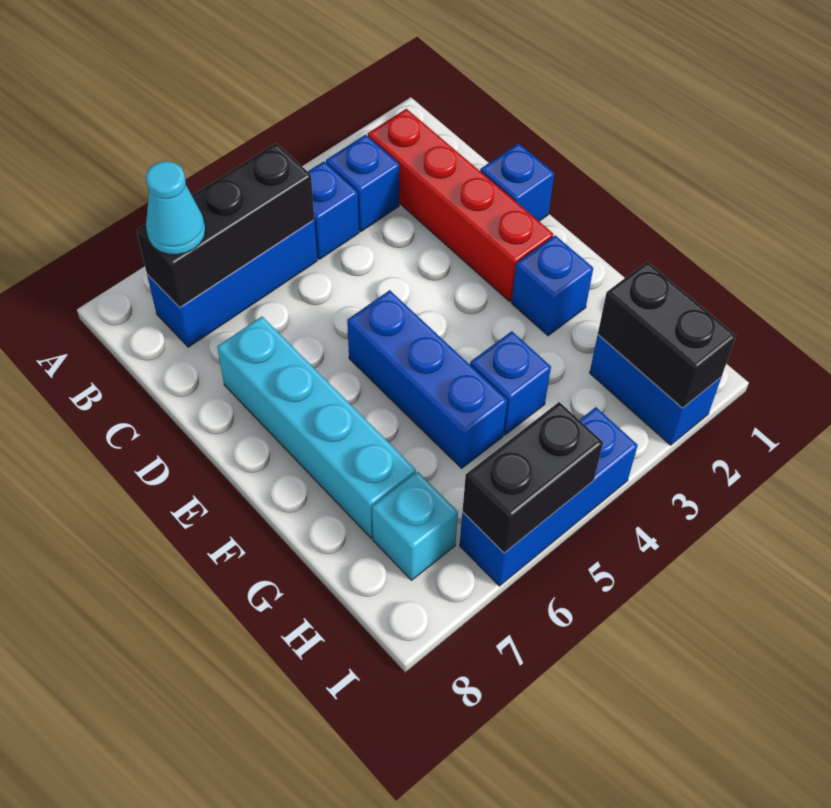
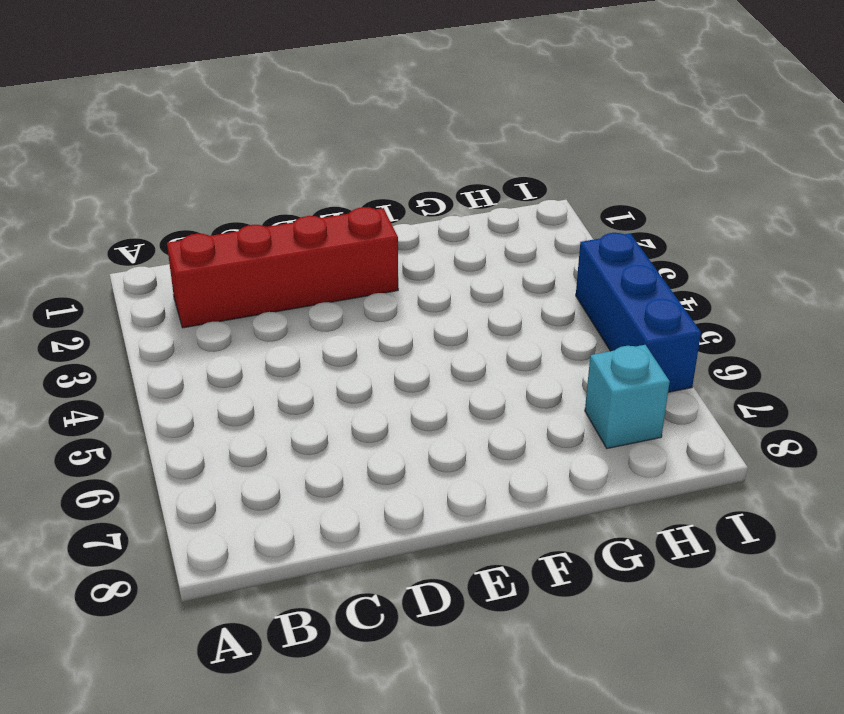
none -> blue 1x1 brick [326,135,399,232]
none -> blue 1x1 brick [308,161,359,259]
none -> blue 1x3 brick [147,220,317,347]

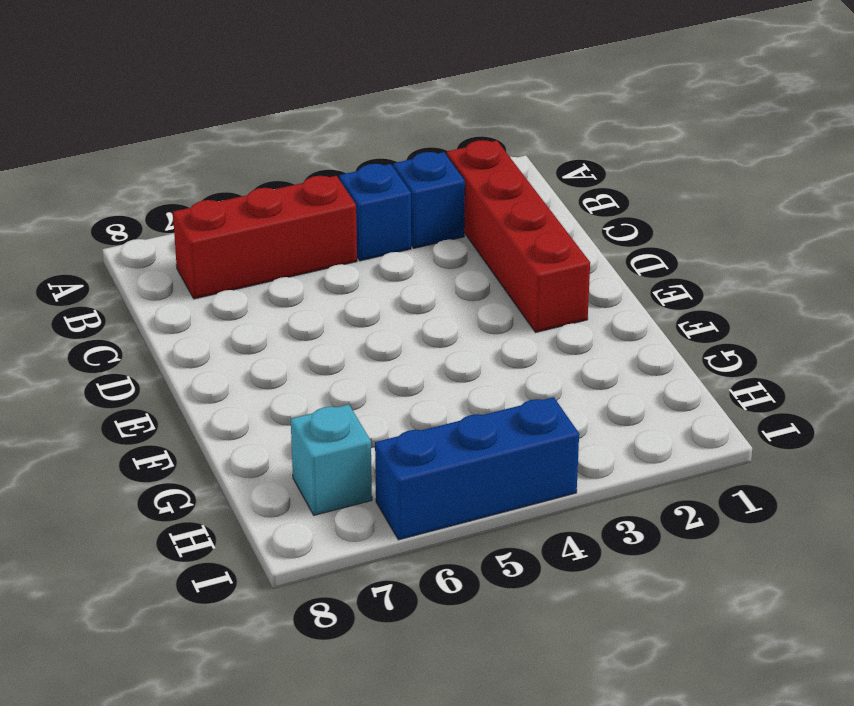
red 1x3 brick [173,176,357,299] -> blue 1x3 brick [147,220,317,347]
none -> blue 1x1 brick [480,143,554,221]
none -> cyan 1x4 brick [217,317,416,538]
none -> blue 1x3 brick [347,290,507,468]

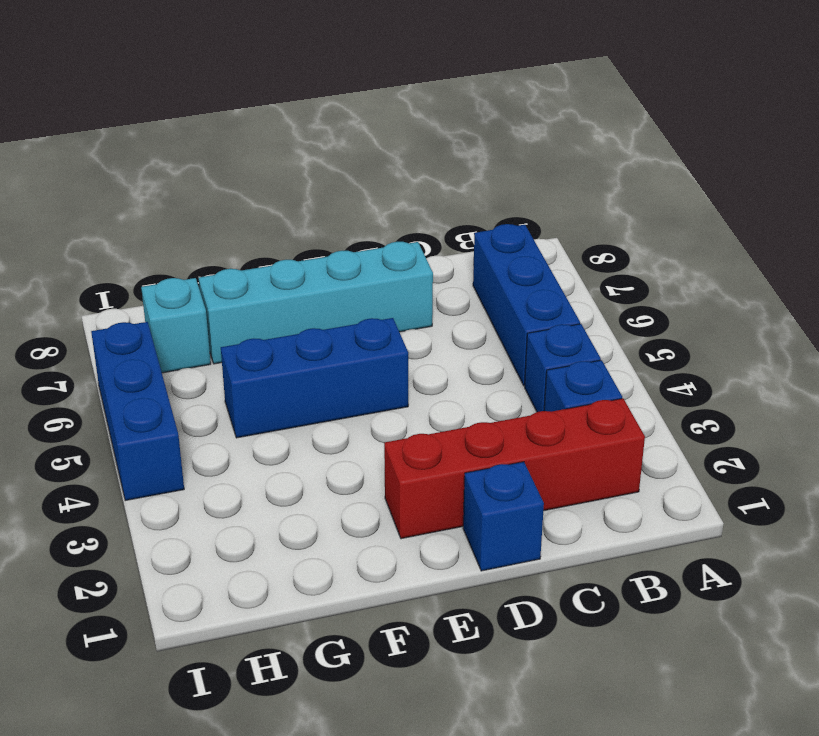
none -> blue 1x1 brick [512,235,593,336]
none -> blue 1x1 brick [470,331,551,435]
none -> blue 1x2 brick [590,335,721,445]

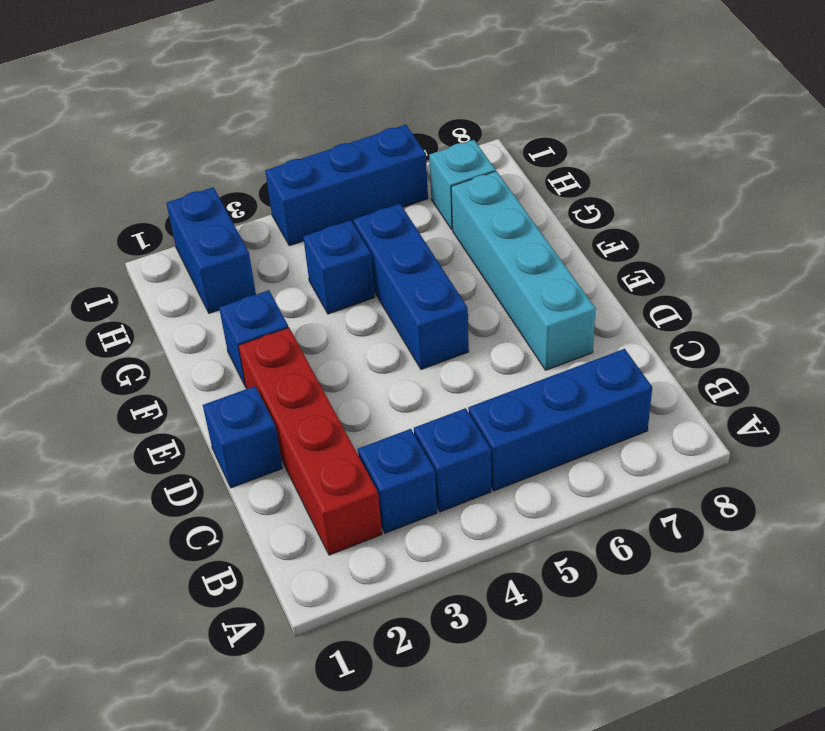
none -> black 1x3 brick [136,143,314,307]
none -> black 1x2 brick [598,262,736,408]
none -> black 1x2 brick [462,402,603,553]

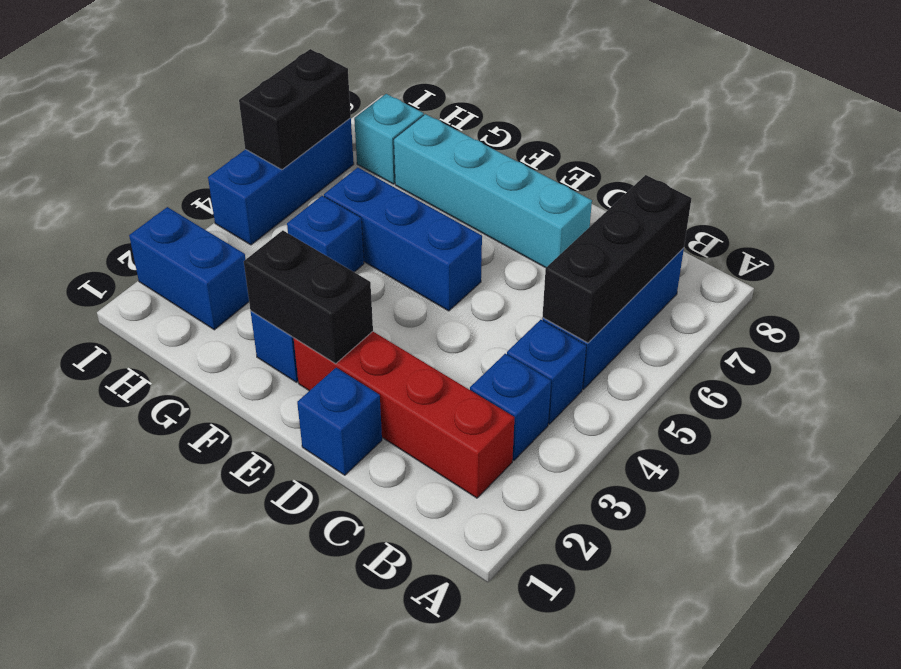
black 1x2 brick [244,230,373,364] -> black 1x2 brick moved to [598,262,736,408]
none -> cyan 1x1 cone [146,161,205,255]

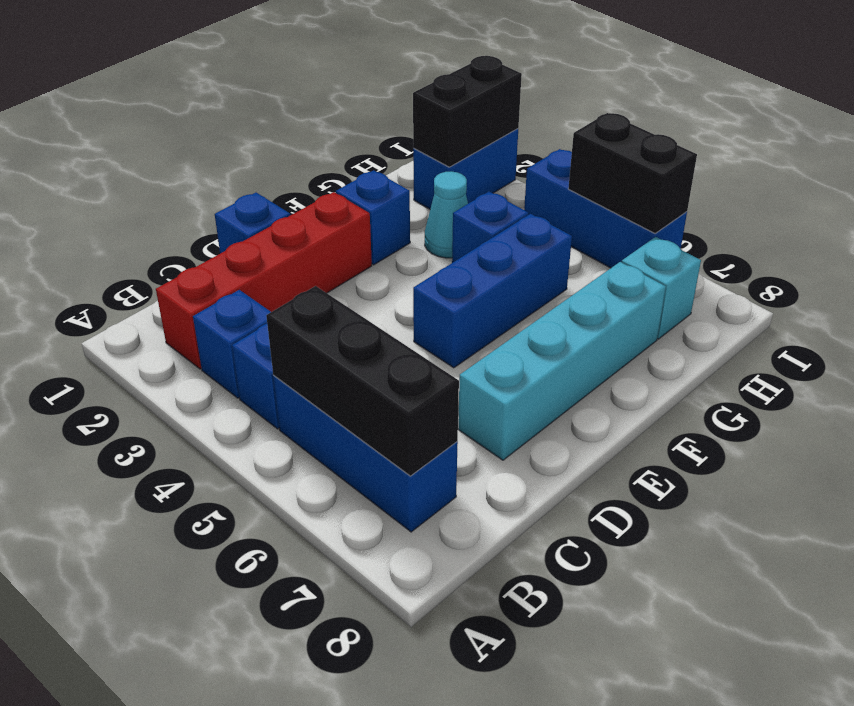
cyan 1x1 cone [425,171,468,258] -> cyan 1x1 cone moved to [146,161,205,255]

